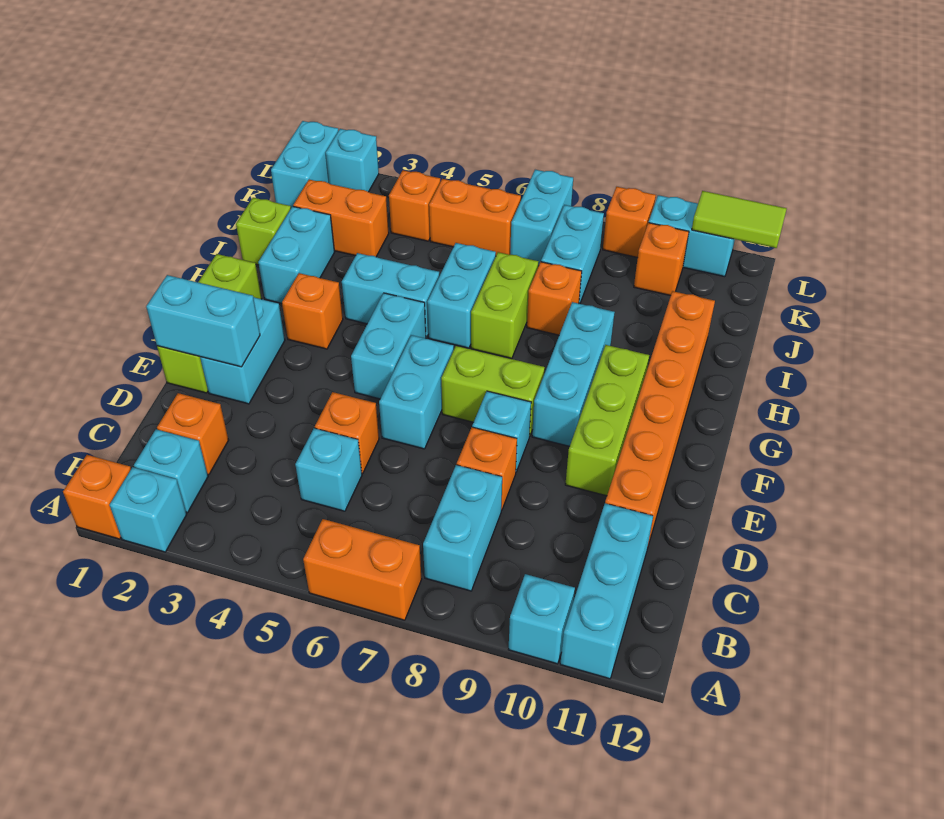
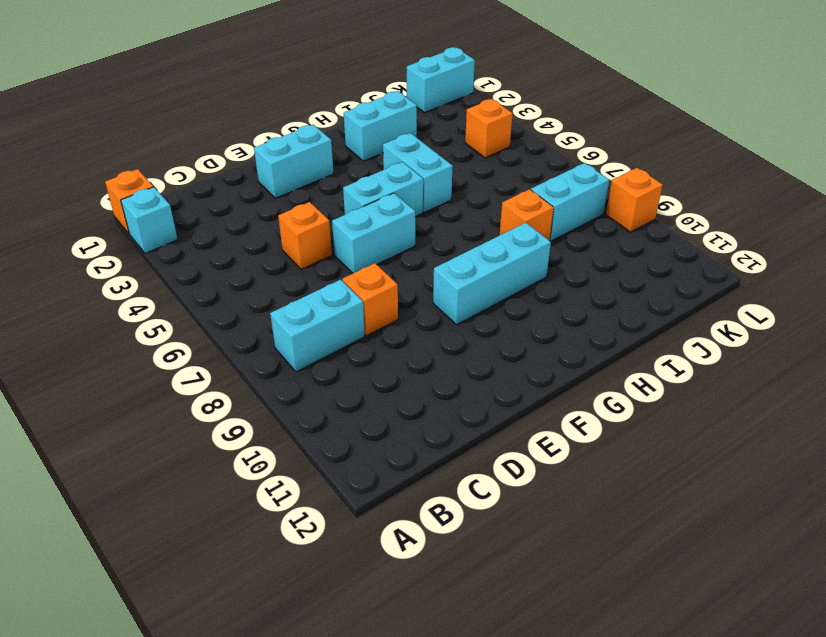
none -> orange 1x2 brick [303,519,422,620]
none -> cyan 1x1 brick [508,574,575,664]
none -> cyan 1x3 brick [560,503,653,679]
none -> cyan 1x1 brick [134,429,208,513]

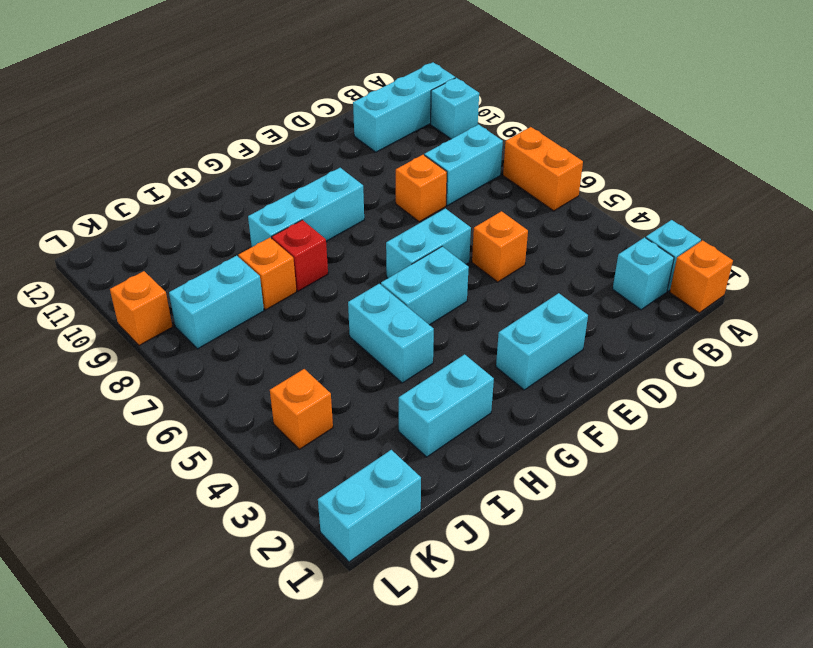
red 1x1 brick [272,220,328,291] -> none
none -> orange 1x1 brick [157,393,229,475]
none -> cyan 1x1 brick [295,428,362,511]
none -> orange 1x6 brick [605,291,715,545]
none -> lime 1x3 brick [157,254,262,393]

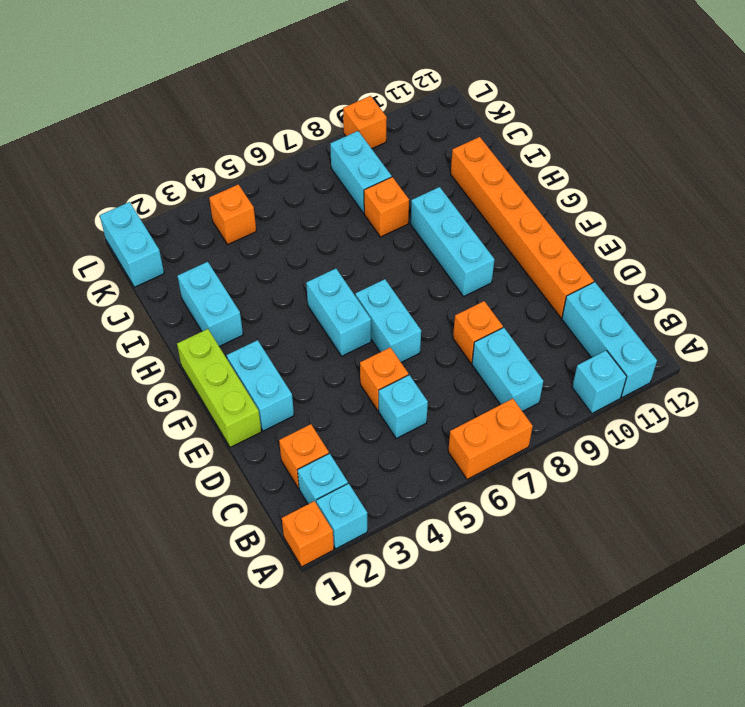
none -> cyan 1x1 brick [472,391,531,472]
none -> lime 1x3 brick [565,345,649,496]
none -> lime 1x2 brick [441,346,545,436]
none -> orange 1x1 brick [282,273,343,349]

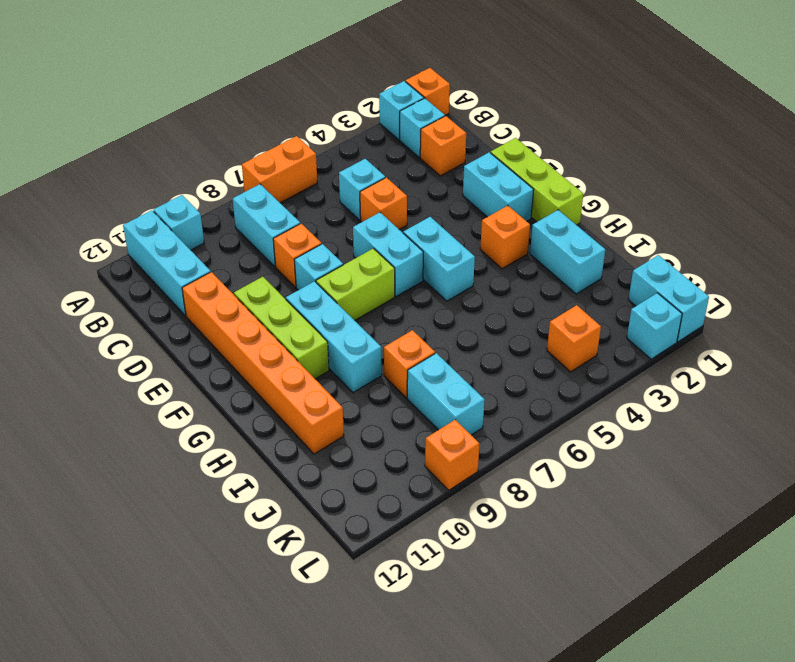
none -> cyan 1x2 brick [342,253,439,338]
none -> cyan 1x2 brick [427,243,496,348]
none -> lime 1x2 brick [471,252,538,358]
none -> lime 1x1 brick [236,198,291,265]

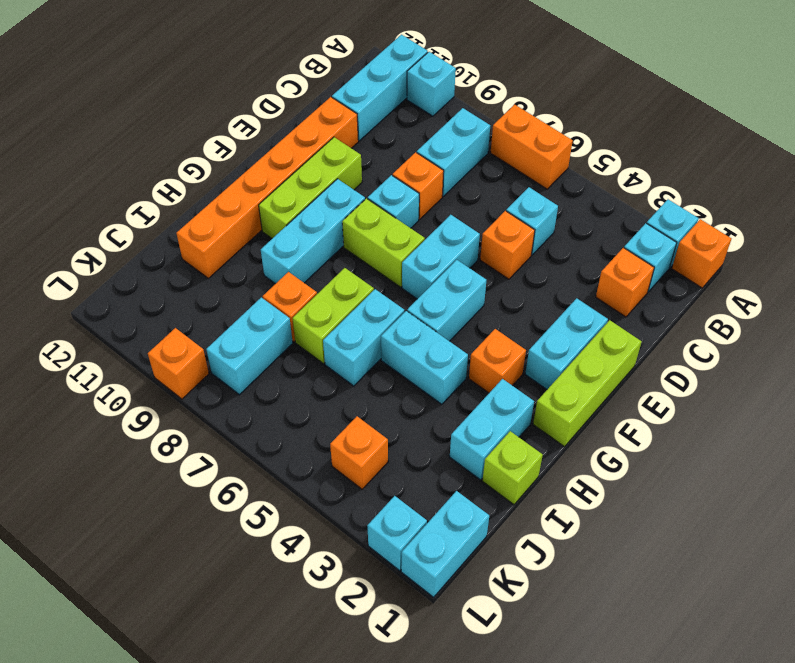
none -> orange 1x2 brick [293,180,389,257]
none -> orange 1x2 brick [429,179,521,255]
none -> cyan 1x2 brick [510,170,573,266]
none -> orange 1x1 brick [634,223,689,296]

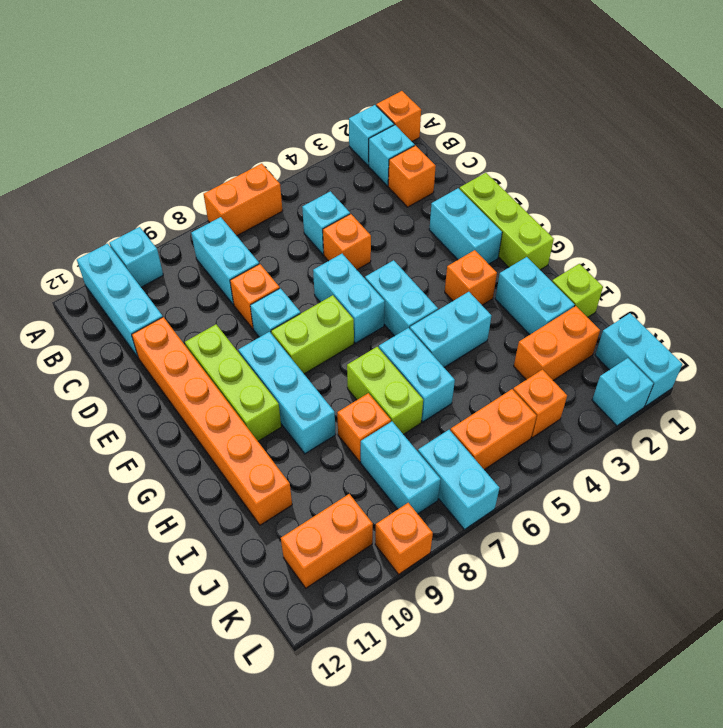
orange 1x2 brick [281,494,373,588] -> orange 1x1 brick [634,223,689,296]
none -> cyan 1x2 brick [649,195,735,277]
none -> cyan 1x2 brick [146,275,260,367]
none -> lime 1x2 tile [692,191,787,248]

